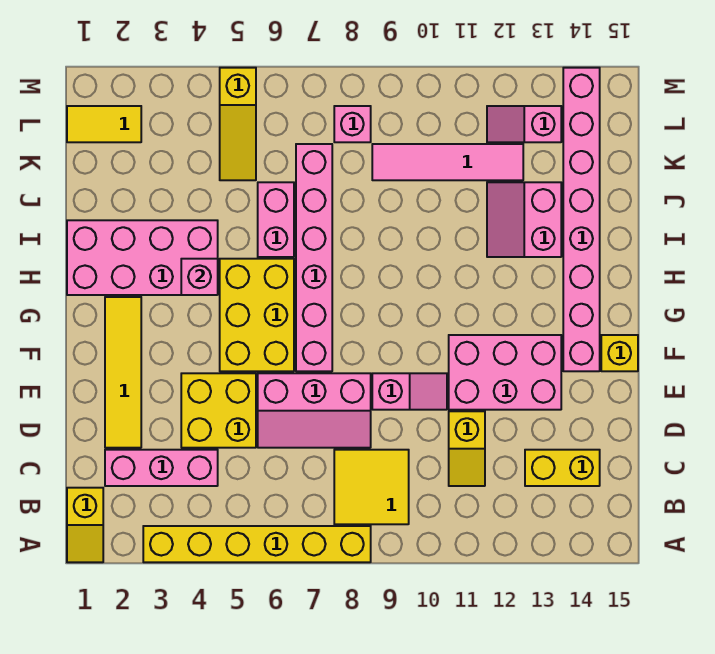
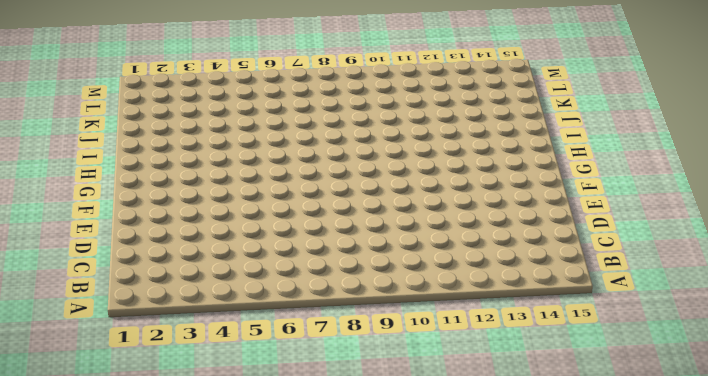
none -> yellow 1x2 slope [67,488,103,562]
none -> yellow 1x6 brick [143,526,371,562]
none -> yellow 2x2 tile [334,450,409,524]

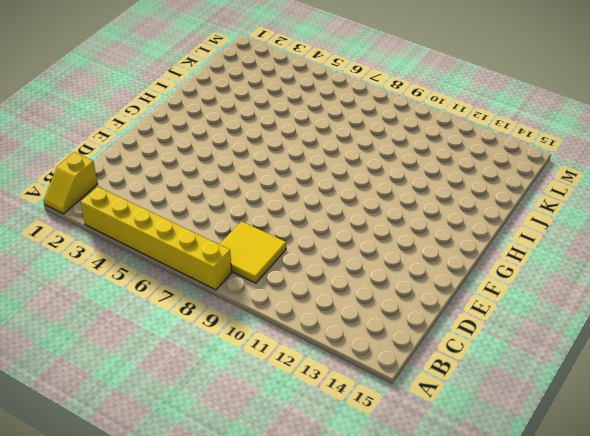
none -> pink 1x3 brick [105,450,218,486]
none -> yellow 1x2 slope [449,411,485,486]
none -> yellow 1x2 brick [525,450,600,486]

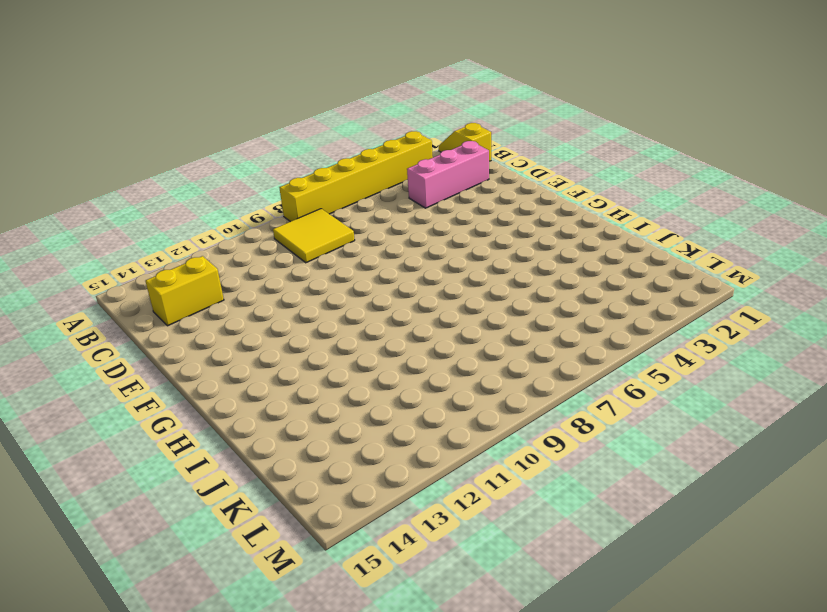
none -> yellow 1x2 slope [449,411,485,486]
none -> yellow 1x4 tile [105,297,141,448]
none -> yellow 2x2 brick [181,373,256,448]

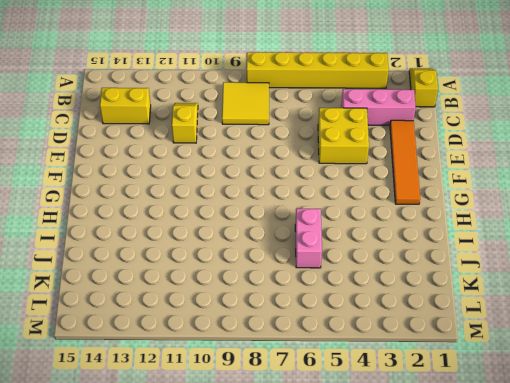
orange 1x4 tile [390,120,420,204] -> yellow 1x4 tile [105,297,141,448]
none -> pink 2x3 slope [258,373,371,448]
none -> pink 1x2 slope [372,373,447,410]
none -> pink 2x3 brick [449,335,561,410]

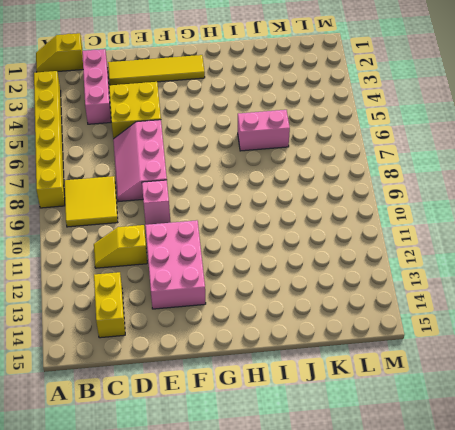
none -> yellow 2x3 brick [220,259,294,371]
none -> pink 1x6 brick [296,144,332,371]
none -> pink 1x8 brick [563,68,600,371]

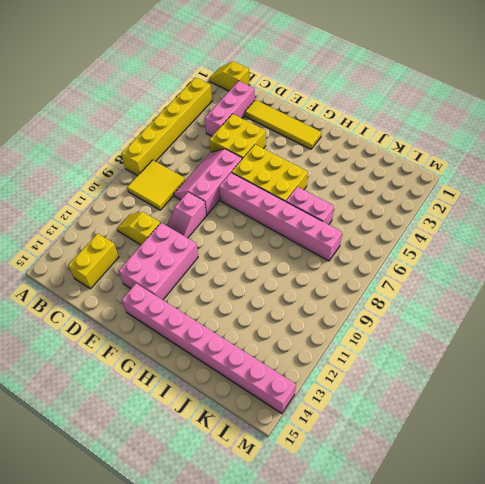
none -> yellow 1x1 brick [601,335,638,371]
none -> pink 2x4 brick [67,220,218,295]
none -> pink 2x2 slope [487,182,561,257]

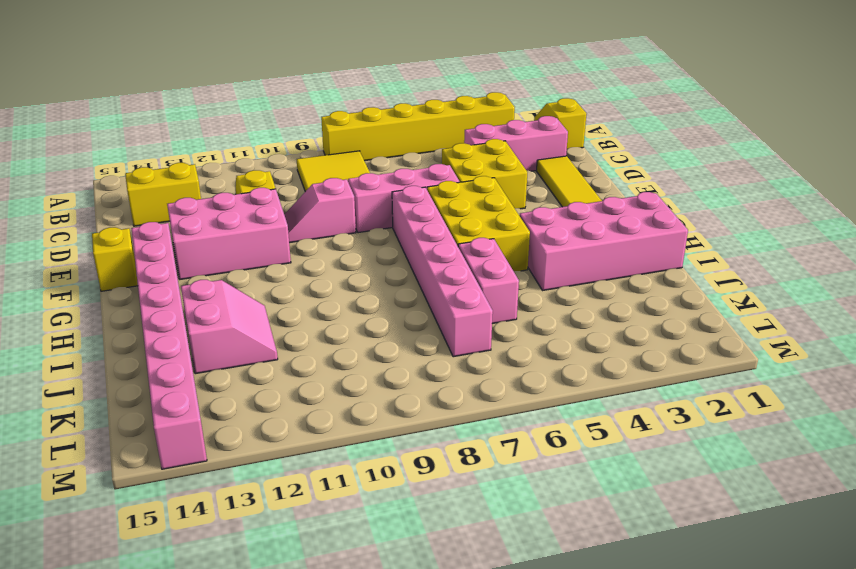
none -> yellow 1x3 slope [220,68,256,180]
none -> pink 1x4 tile [372,144,523,180]
none -> yellow 1x2 tile [67,106,141,142]

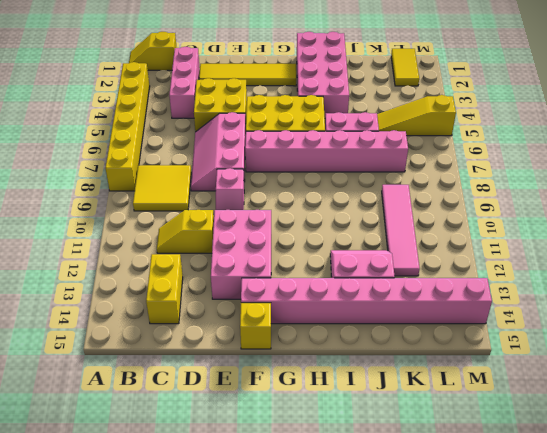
none -> pink 1x1 brick [334,106,371,142]
none -> pink 1x2 slope [487,106,561,142]
none -> pink 1x1 brick [181,259,218,295]

